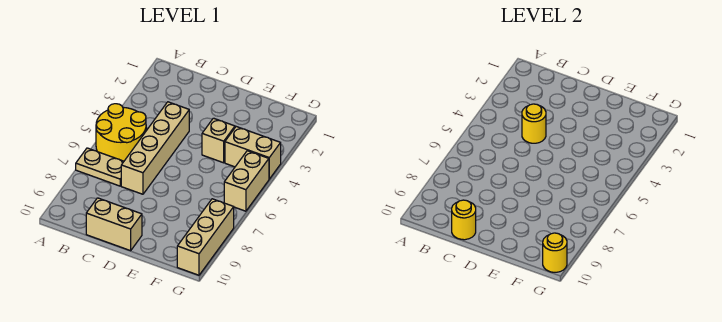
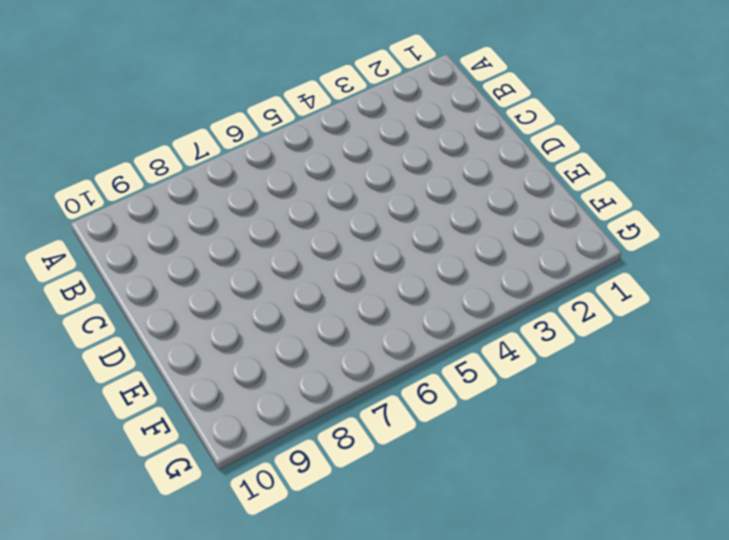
none -> yellow 2x2 round brick [96,104,146,161]
none -> tan 1x2 plate [76,148,124,186]

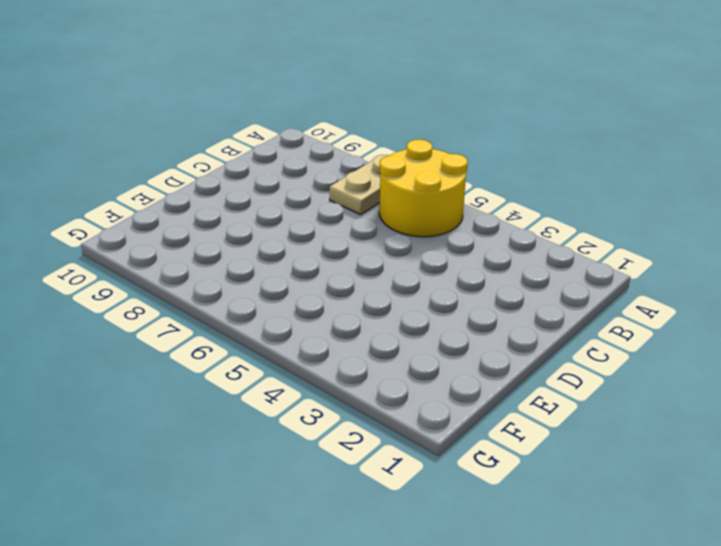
none -> tan 1x4 brick [121,102,189,194]
none -> tan 1x2 brick [86,198,142,251]

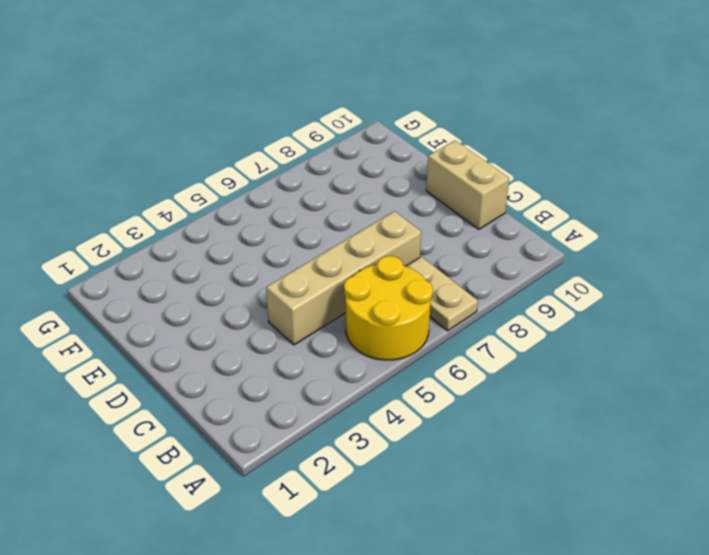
none -> tan 1x1 brick [202,118,235,163]
none -> tan 1x2 brick [225,127,281,179]

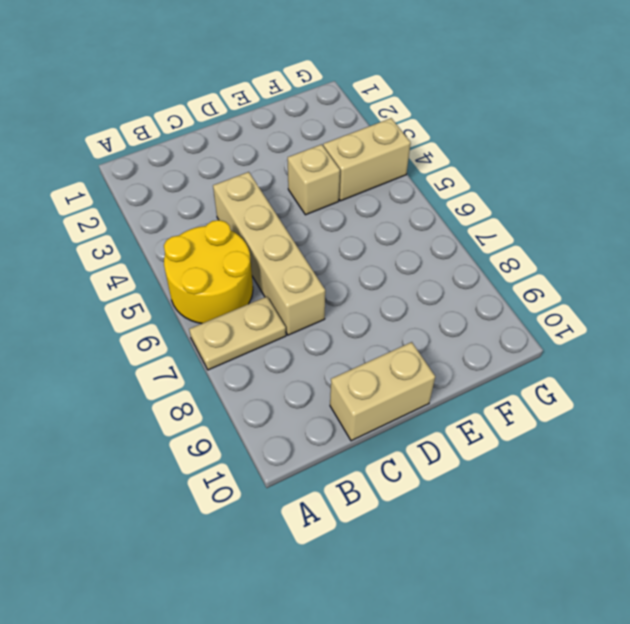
none -> tan 1x2 brick [224,151,269,211]
none -> tan 1x3 brick [177,199,234,275]

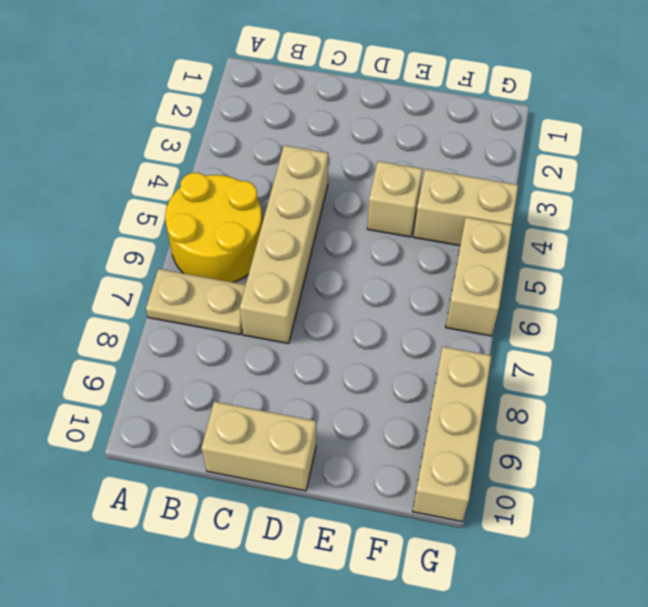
none -> yellow 1x1 round brick [522,104,546,143]
none -> yellow 1x1 round brick [452,200,476,240]

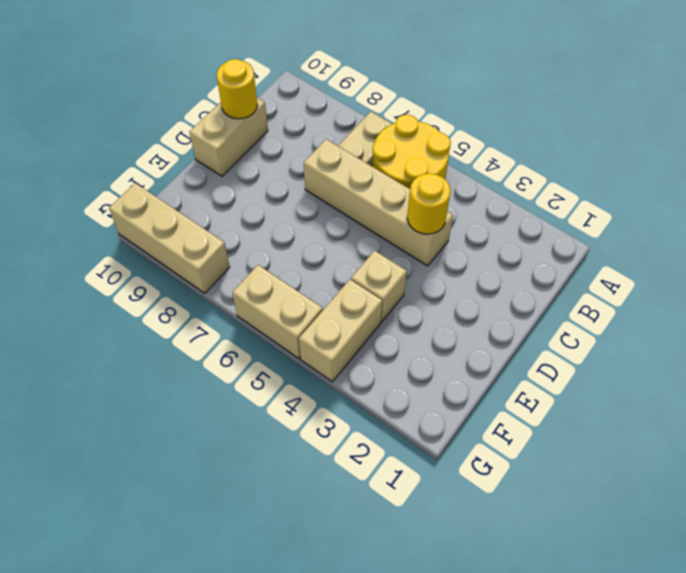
none -> yellow 1x1 round brick [543,233,567,272]

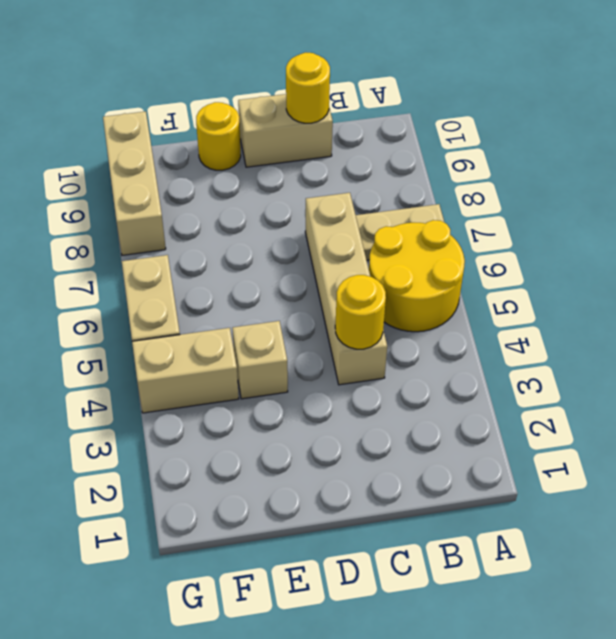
yellow 1x1 round brick [196,102,241,170] -> yellow 1x1 round brick moved to [543,233,567,272]

